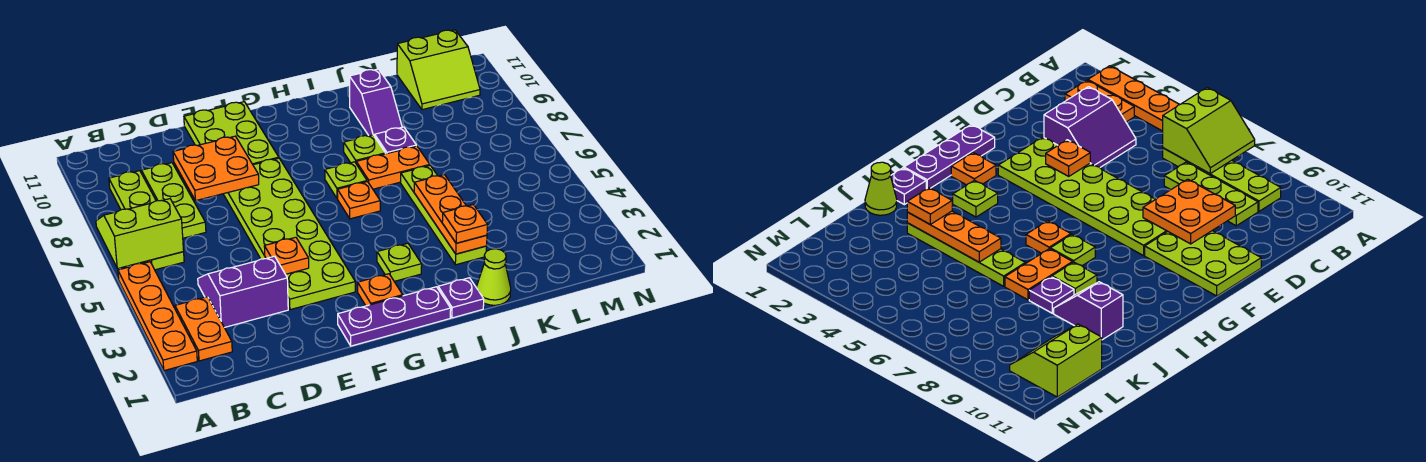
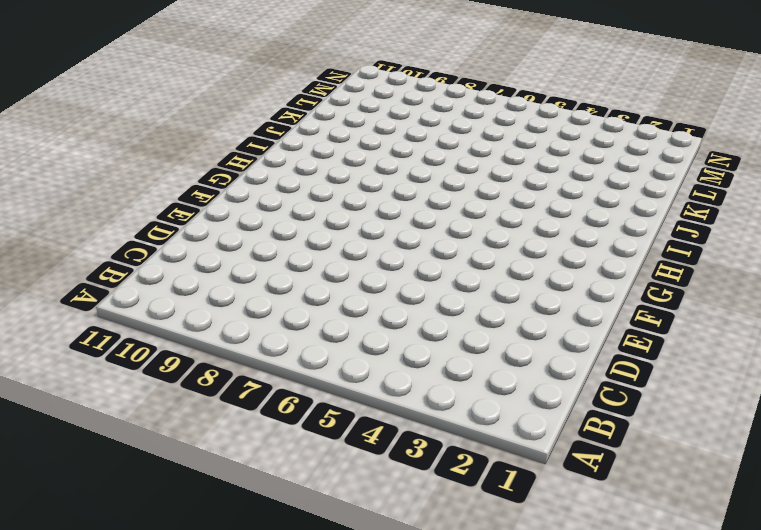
none -> orange 1x4 plate [118,262,197,371]
none -> orange 1x2 plate [175,297,232,361]
none -> lime 1x4 plate [109,171,184,270]

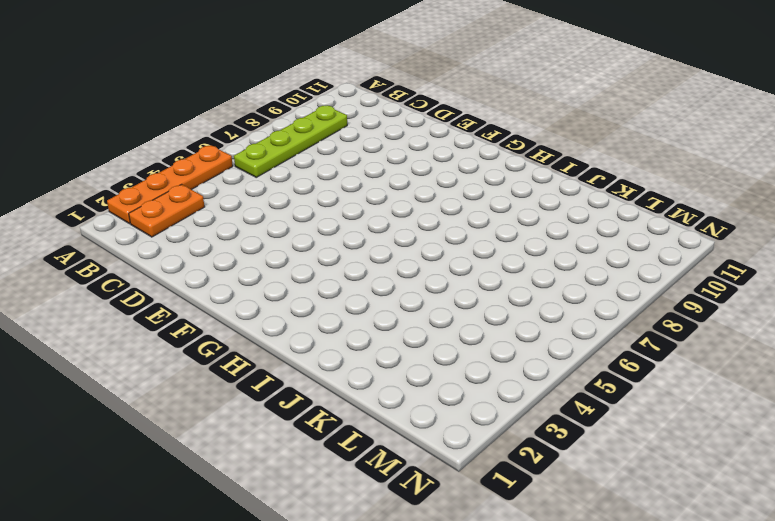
none -> purple 2x2 slope [198,256,288,327]
none -> lime 1x3 plate [141,163,206,238]
none -> lime 2x6 plate [224,158,355,310]

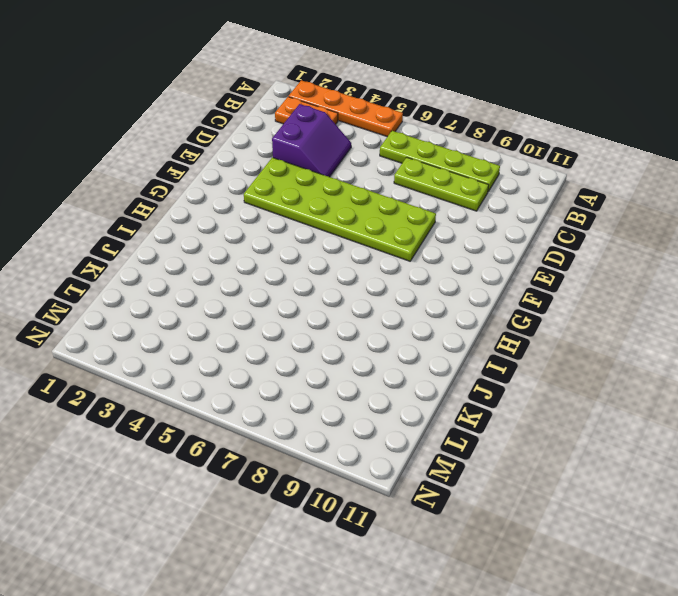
none -> lime 2x3 plate [184,102,279,165]
none -> purple 1x3 plate [338,287,451,346]
none -> orange 1x1 plate [358,274,403,306]

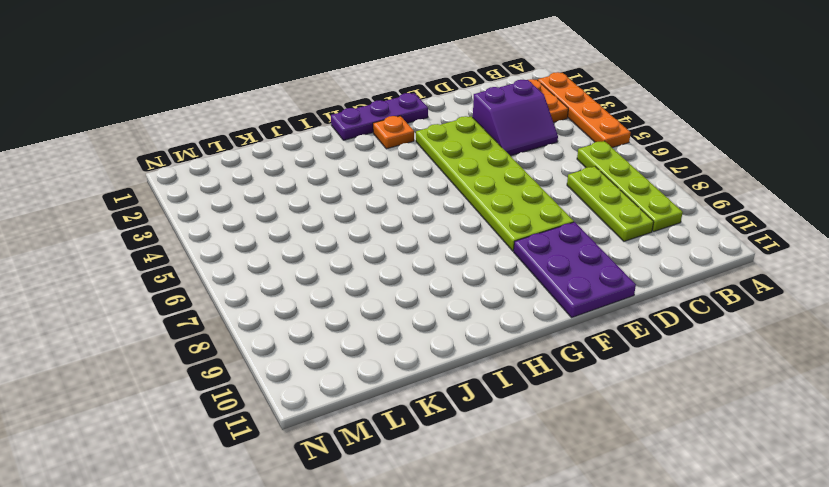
purple 2x3 plate [514,222,636,317] -> lime 2x3 plate [184,102,279,165]
none -> lime 1x1 plate [377,243,422,281]
none -> orange 1x1 plate [337,182,380,219]
none -> lime 1x1 plate [325,162,367,198]

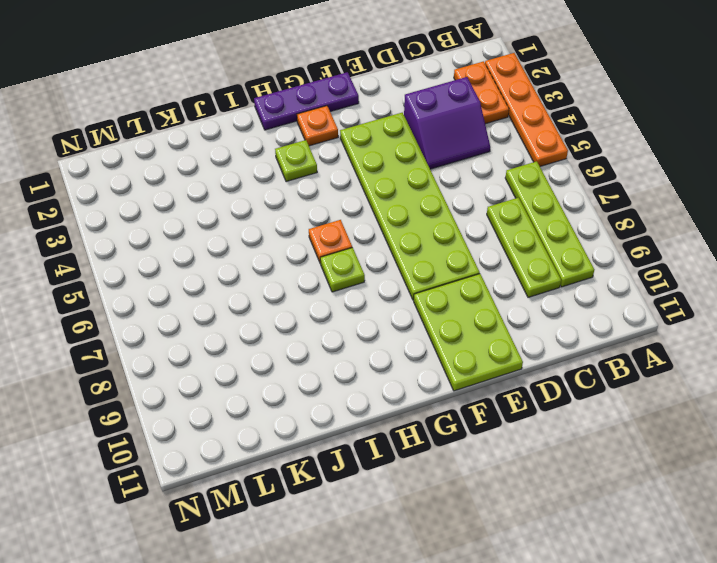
none -> purple 1x1 plate [438,278,484,318]
none -> orange 1x2 plate [356,146,430,189]
none -> lime 1x1 plate [344,135,385,163]

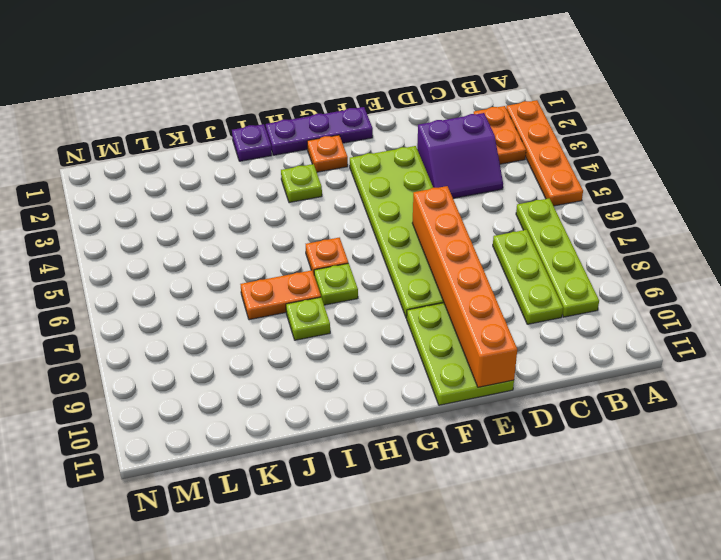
orange 1x6 brick [412,186,517,387] -> orange 2x2 plate [173,136,259,201]
none -> lime 1x1 cone [477,249,511,305]
none -> lime 1x4 plate [401,165,487,265]
none -> purple 1x1 plate [375,127,416,154]

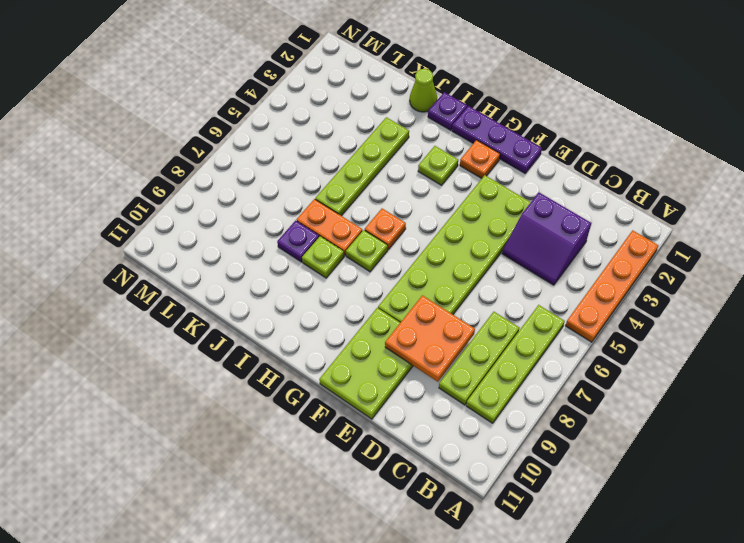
none -> orange 1x2 plate [175,297,232,361]
none -> purple 1x2 slope [350,69,402,136]
none -> lime 2x2 slope [397,30,480,110]

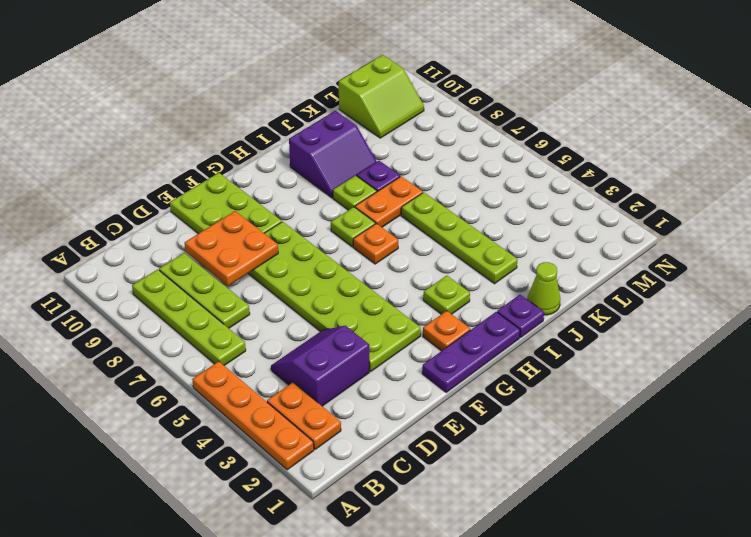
purple 2x2 slope [289,111,377,198] -> purple 1x2 slope [350,69,402,136]
none -> lime 2x2 slope [96,199,184,269]
none -> orange 1x1 plate [264,237,309,274]
none -> orange 1x3 plate [414,175,487,254]

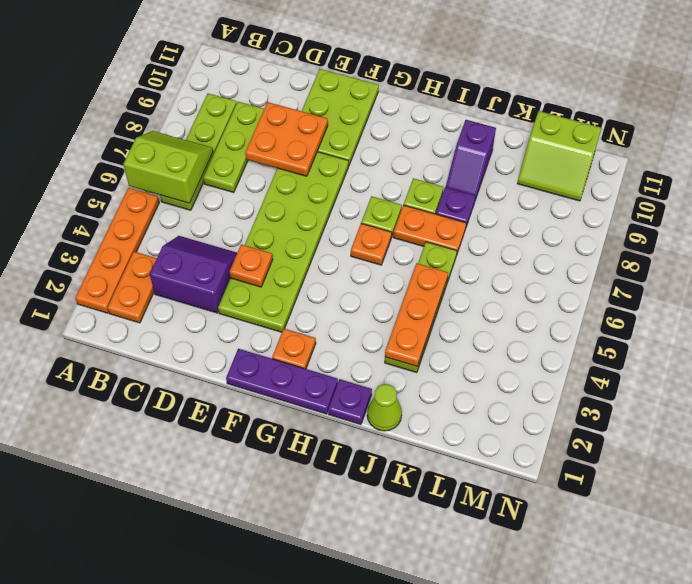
none -> lime 1x1 plate [377,243,422,281]
none -> orange 1x1 plate [442,205,488,243]

